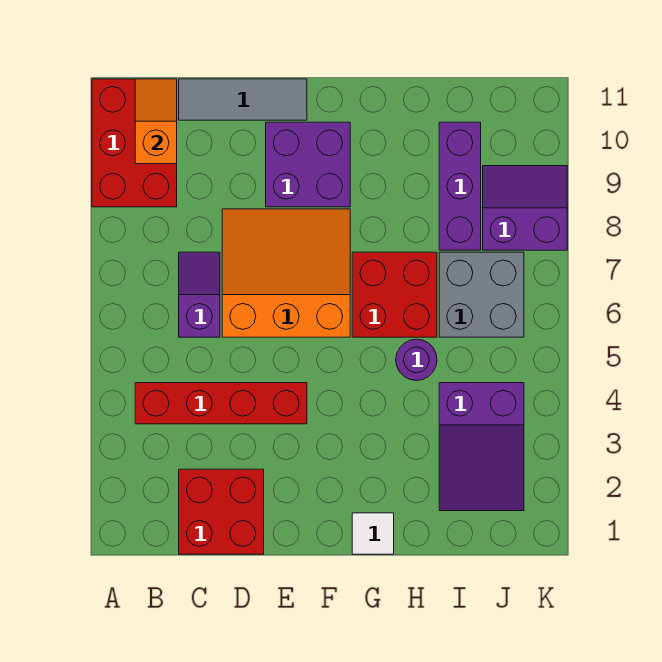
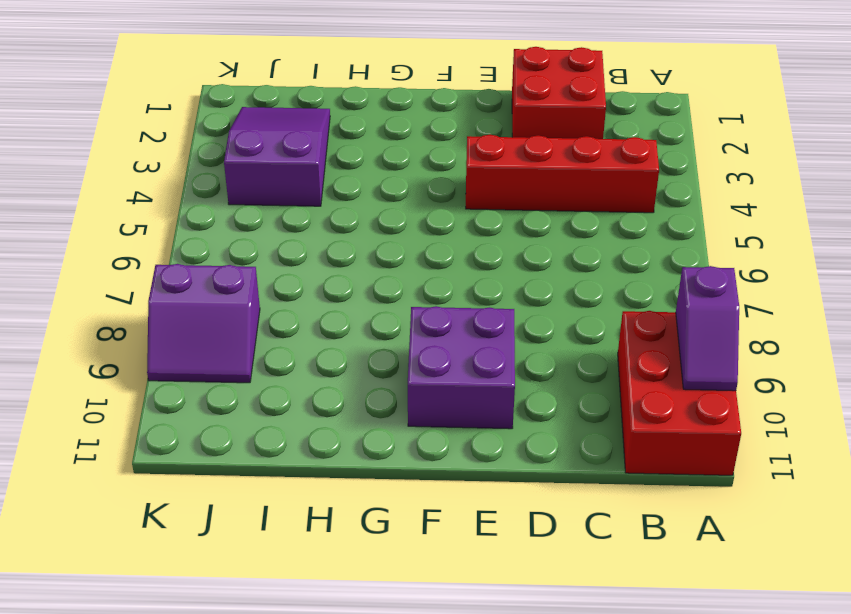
purple 1x2 slope [676,266,739,391] -> purple 1x2 slope moved to [179,252,220,337]
none -> grey 1x3 tile [179,79,307,120]
none -> orange 3x3 slope [222,209,350,337]
none -> white 1x1 tile [352,513,394,554]

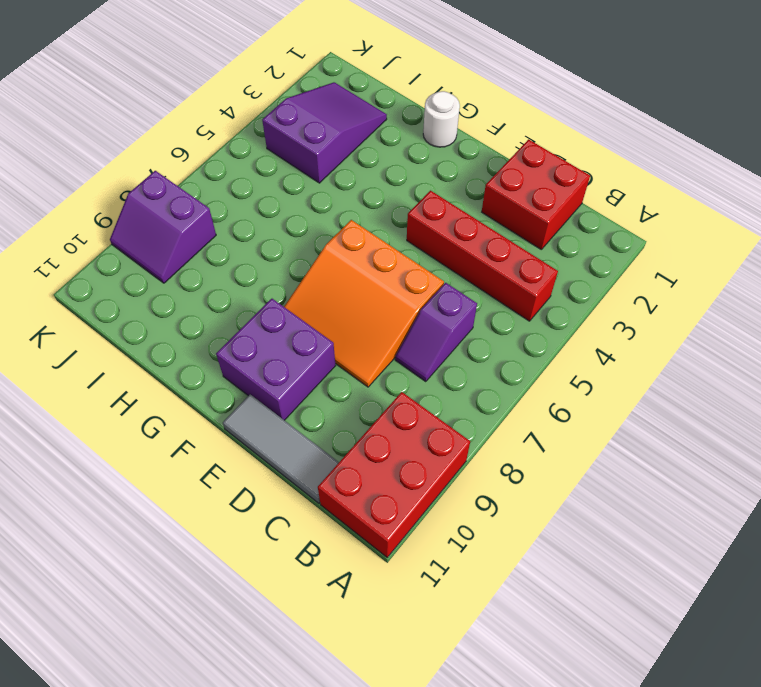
white 1x1 round brick [423,91,460,147] -> white 1x1 tile [352,513,394,554]
none -> red 2x2 brick [352,252,437,337]
none -> purple 1x1 round brick [396,339,437,381]
none -> grey 2x2 brick [439,252,524,337]

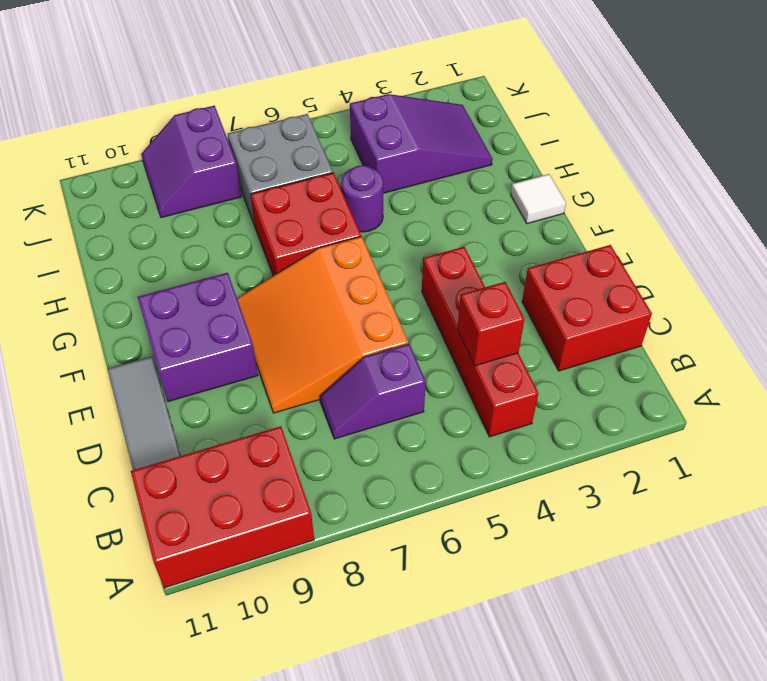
red 1x1 brick [457,282,524,366] -> none
none -> purple 1x3 brick [439,122,481,250]
none -> orange 1x2 slope [135,79,177,164]

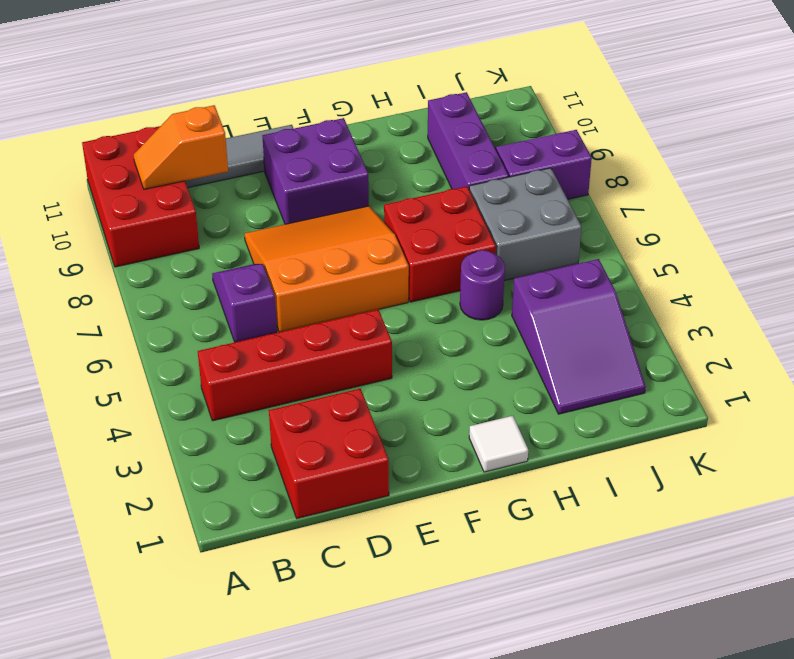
orange 1x2 slope [134,105,228,189] -> orange 1x2 slope turned to [135,79,177,164]

